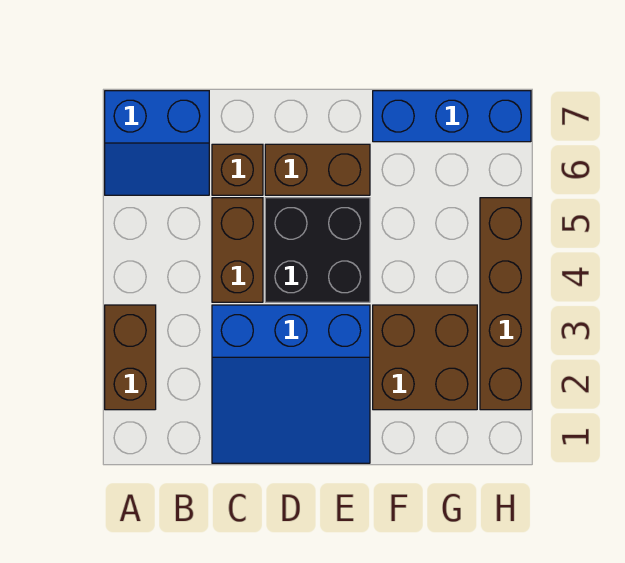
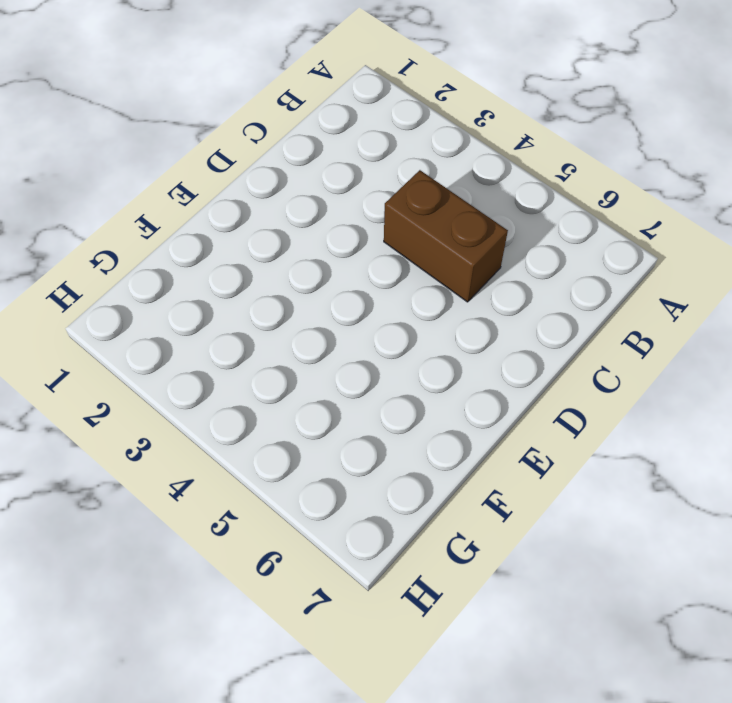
none -> brown 1x2 brick [105,305,156,410]
none -> blue 2x2 slope [105,91,209,195]

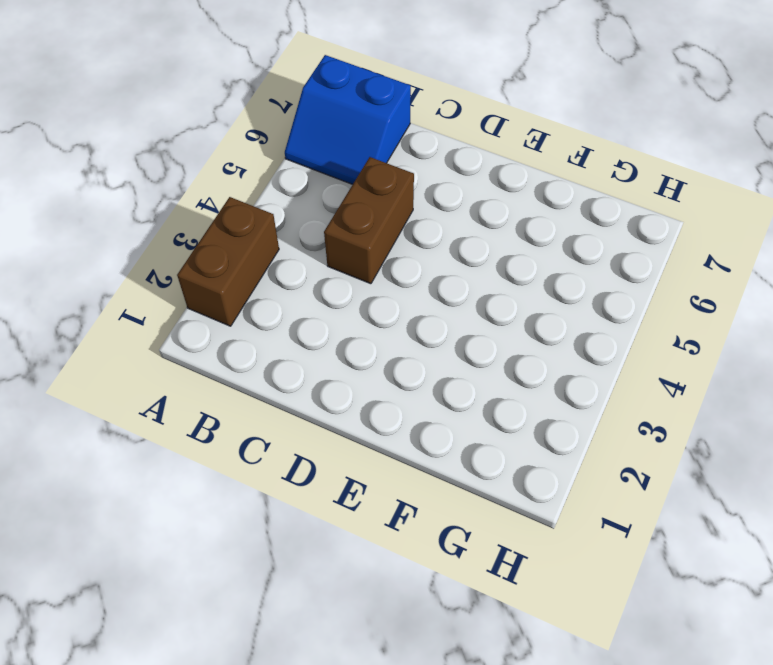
none -> blue 3x3 slope [212,305,370,463]
none -> brown 1x1 brick [212,144,263,195]

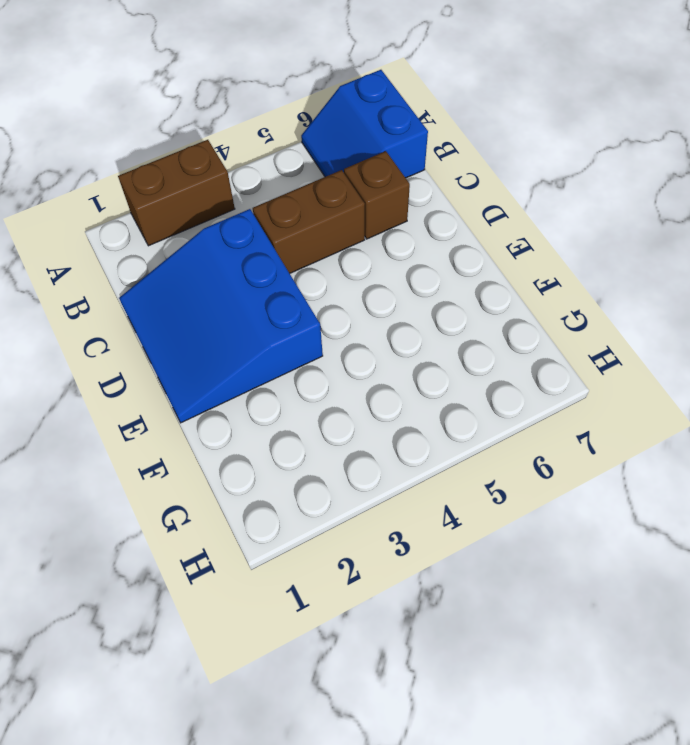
none -> black 2x2 brick [265,198,370,302]
none -> brown 1x2 brick [265,144,370,195]

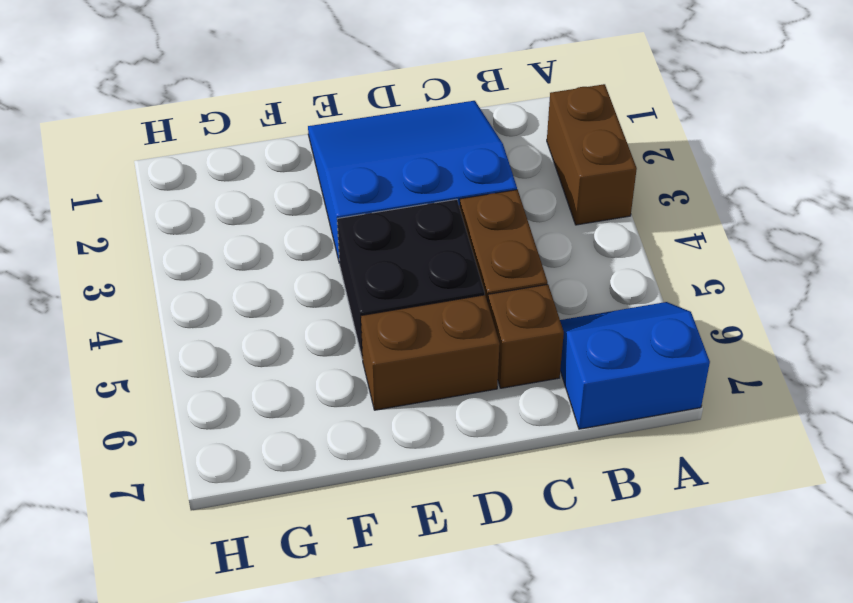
none -> brown 2x2 brick [373,305,477,410]
none -> blue 1x3 brick [373,91,531,142]

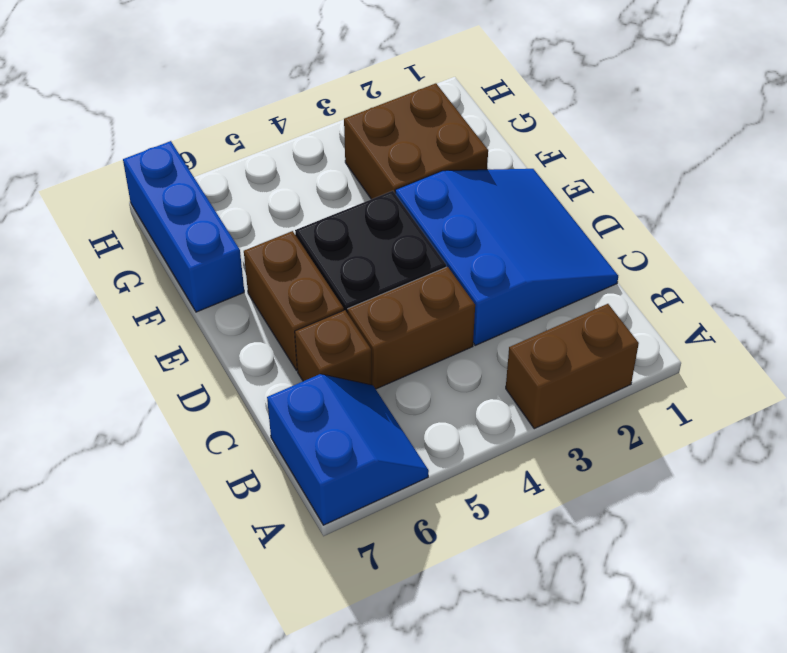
none -> brown 1x4 brick [480,198,531,410]

